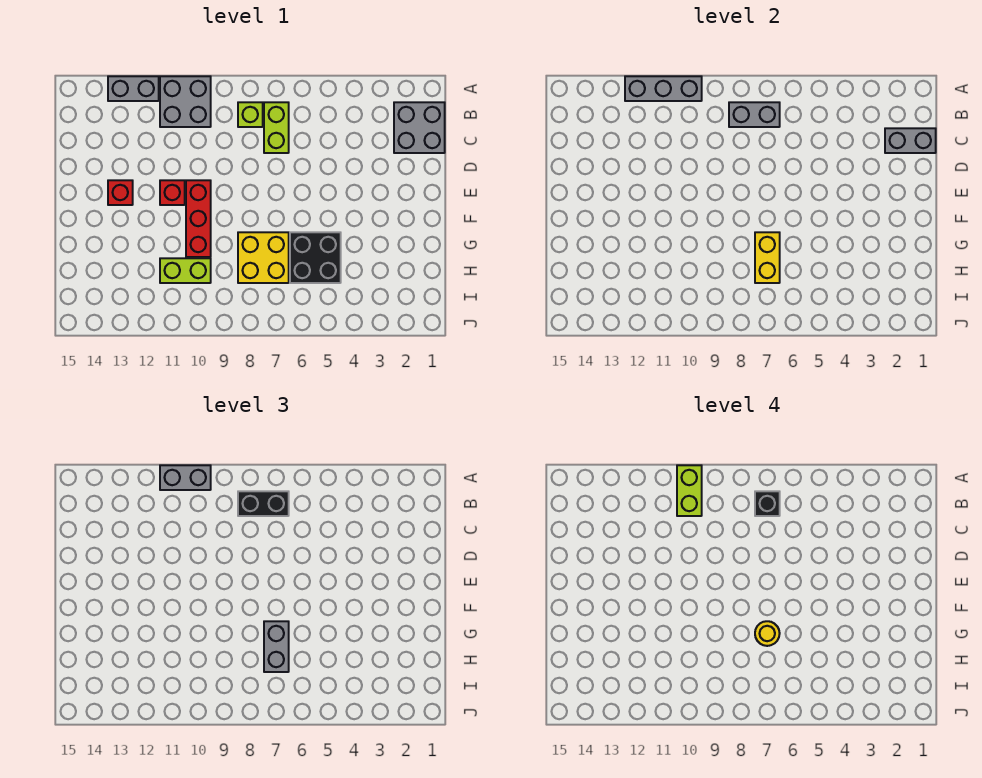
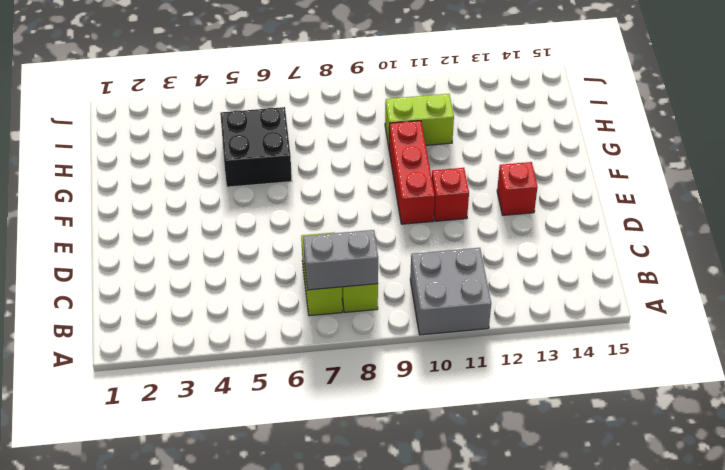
none -> grey 1x2 brick [108,76,159,101]
none -> grey 2x2 brick [394,102,445,153]
none -> yellow 2x2 brick [238,232,289,283]

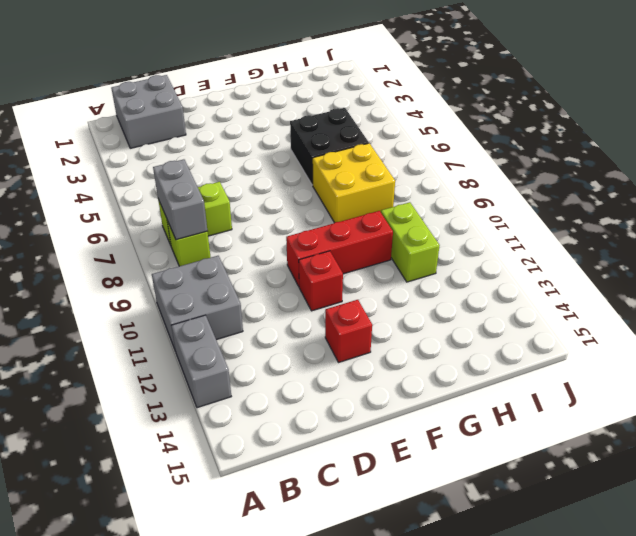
none -> grey 1x3 brick [625,76,702,101]
none -> grey 1x2 brick [885,128,936,153]
none -> yellow 1x2 brick [755,232,780,283]

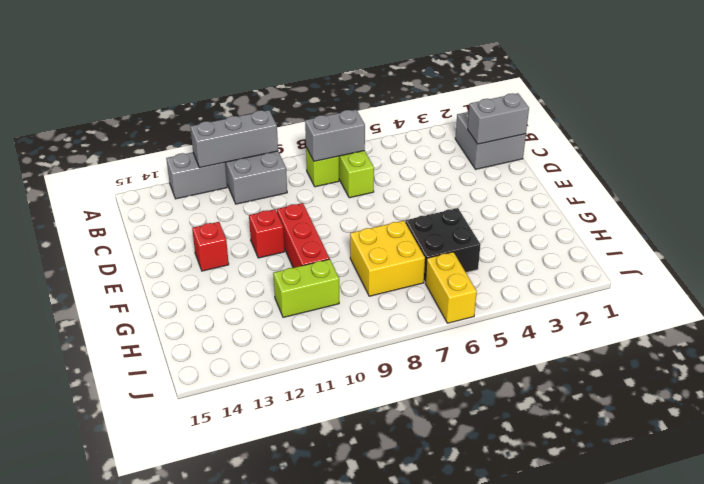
yellow 1x2 brick [425,252,477,323] -> yellow 1x2 brick moved to [755,232,780,283]
none -> grey 1x2 brick [160,465,211,490]
none -> black 1x2 brick [238,491,289,516]
none -> grey 1x2 brick [264,621,289,672]

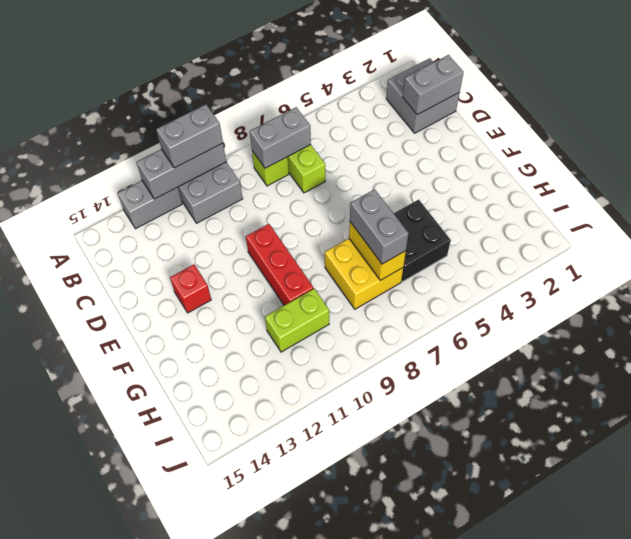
none -> red 1x1 brick [160,180,185,205]
none -> black 1x2 brick [238,491,289,516]
none -> lime 1x2 brick [677,465,702,516]

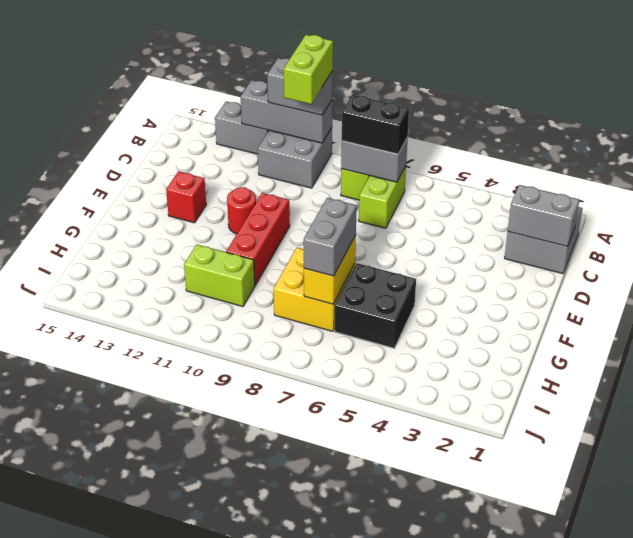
red 1x1 round brick [227,187,256,234] -> red 1x1 brick [160,180,185,205]
none -> black 1x1 brick [755,491,780,516]
none -> yellow 1x1 round brick [755,621,780,646]

